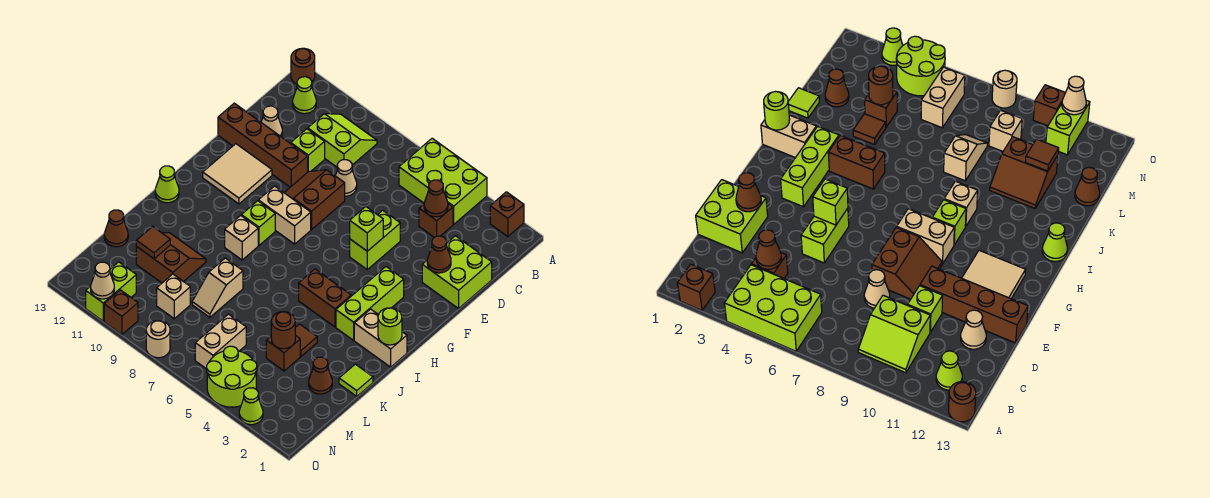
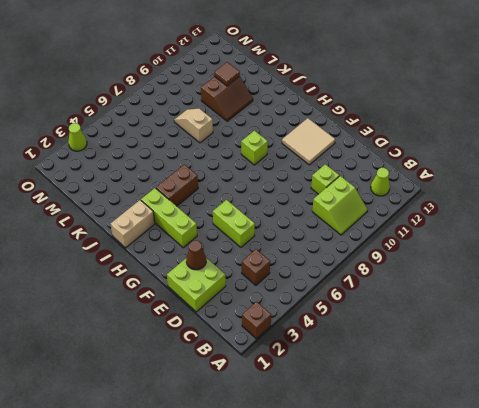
none -> lime 2x3 brick [399,138,487,224]
none -> brown 1x1 round brick [291,48,315,84]
none -> tan 1x1 cone [335,160,357,196]
none -> tan 1x1 cone [261,106,282,137]

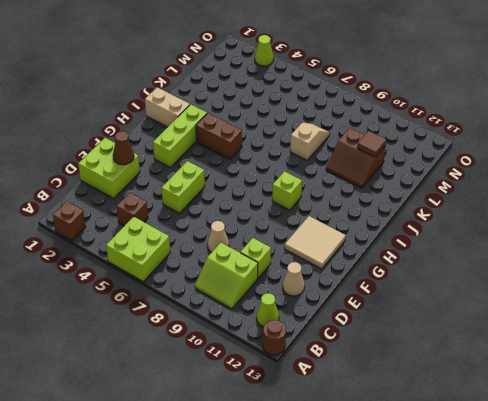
lime 2x2 brick [106,217,170,282] -> lime 2x3 brick [399,138,487,224]
none -> brown 2x2 slope [284,170,345,229]
none -> brown 1x4 brick [218,103,308,187]
none -> tan 1x2 brick [258,186,311,244]
none -> tan 1x1 brick [225,215,258,260]

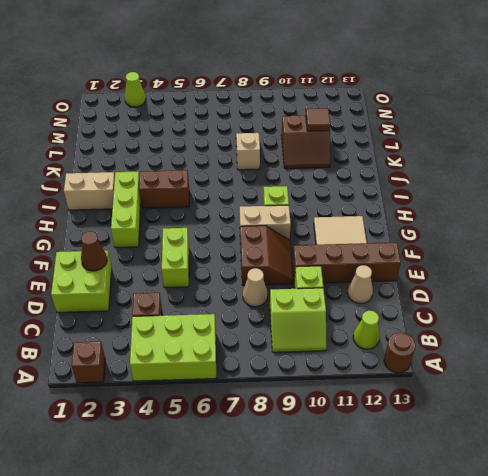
none -> tan 1x1 brick [225,215,258,260]
none -> lime 1x1 cone [155,166,179,203]
none -> lime 1x1 tile [339,364,373,396]
none -> brown 1x1 tile [295,324,317,356]

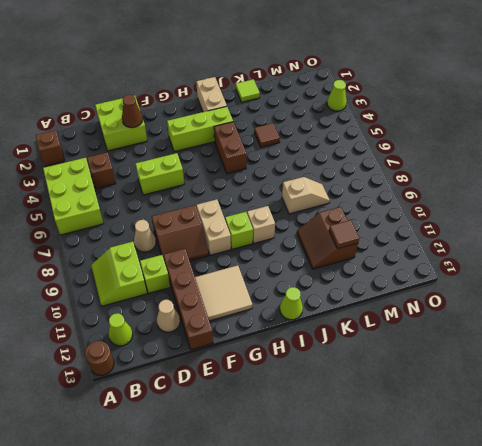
none -> brown 1x1 cone [309,357,332,394]
none -> brown 1x1 brick [266,335,300,371]
none -> brown 1x1 cone [104,210,128,247]
none -> tan 1x2 brick [195,314,246,369]

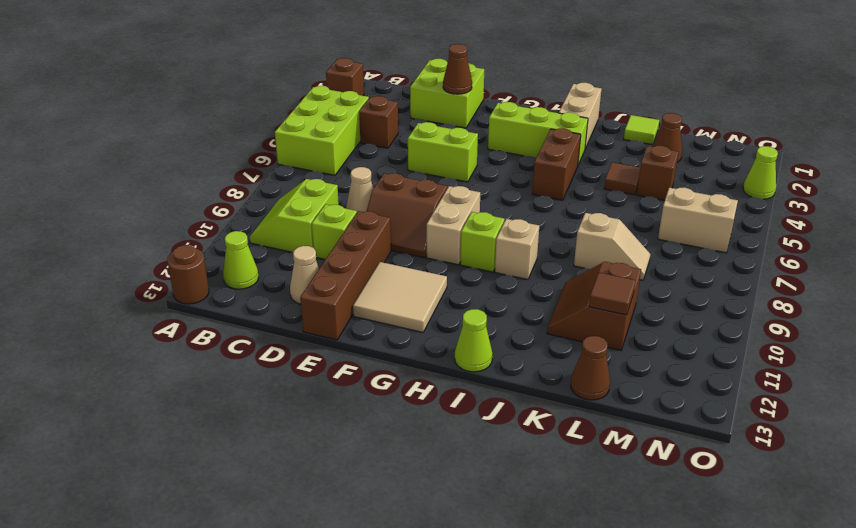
none -> tan 1x1 brick [157,274,190,319]
none -> lime 2x2 round brick [207,346,257,407]
none -> lime 1x2 brick [86,262,136,321]
none -> tan 1x1 round brick [146,321,170,358]

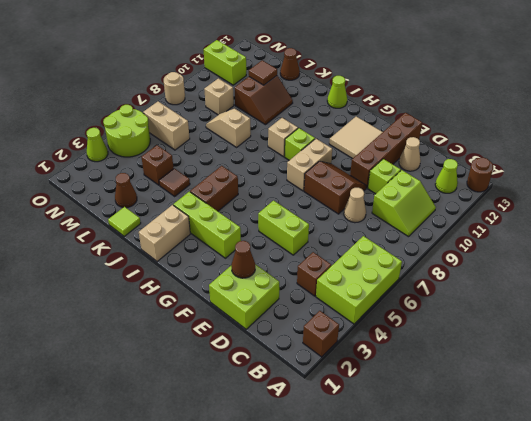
none -> brown 1x1 brick [104,290,138,335]
none -> brown 1x1 cone [424,180,448,217]
none -> lime 1x1 brick [350,207,383,251]
none -> lime 1x1 round brick [378,308,402,345]

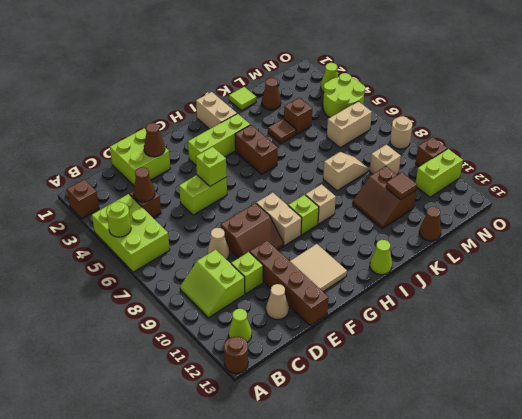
lime 1x1 round brick [106,202,131,237] -> lime 1x1 round brick moved to [378,308,402,345]
none -> brown 1x1 round brick [271,312,295,349]
none -> tan 1x1 cone [91,262,114,299]

